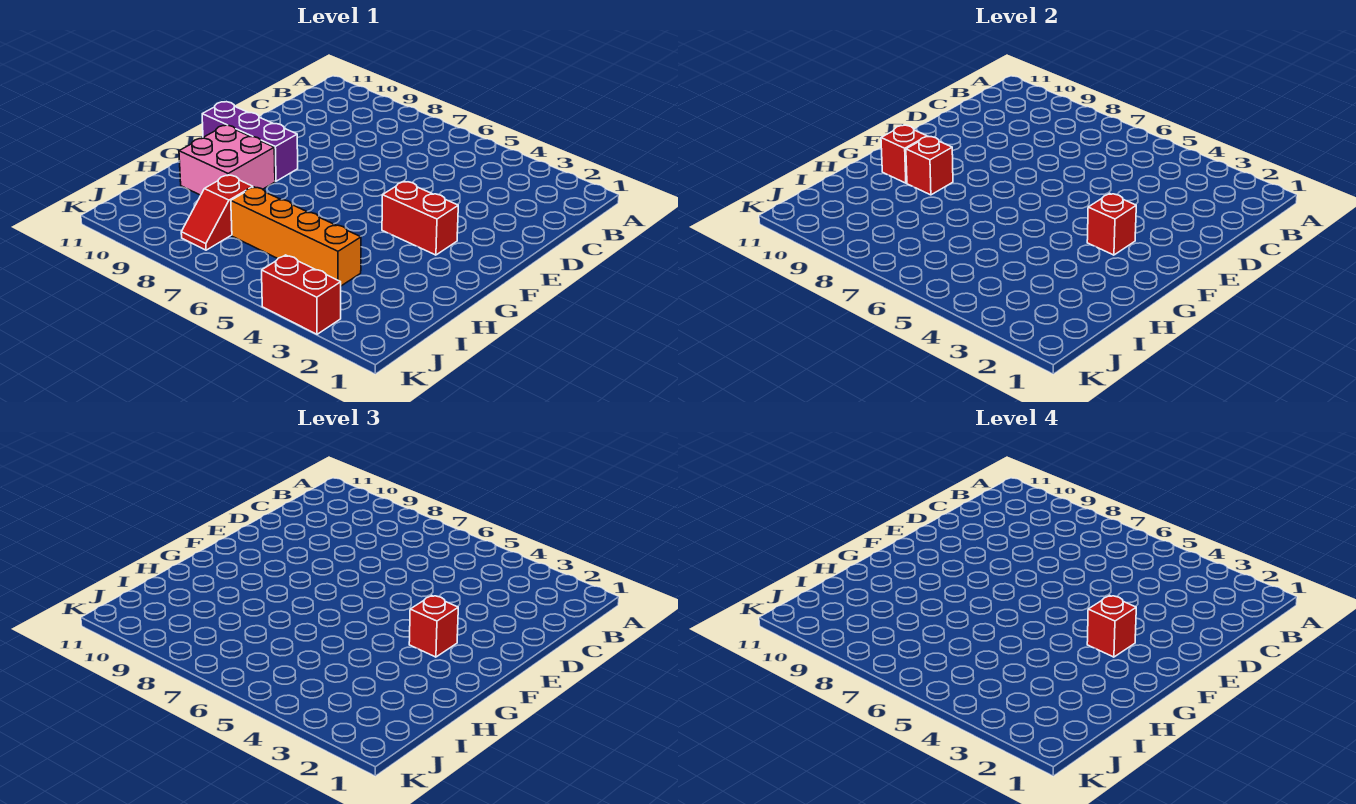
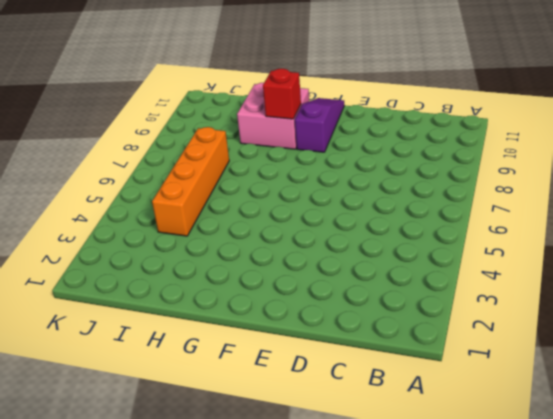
purple 1x3 slope [295,98,344,152] -> purple 1x3 brick [202,102,298,181]
none -> red 1x2 brick [382,181,458,255]
none -> red 1x2 slope [181,175,253,250]

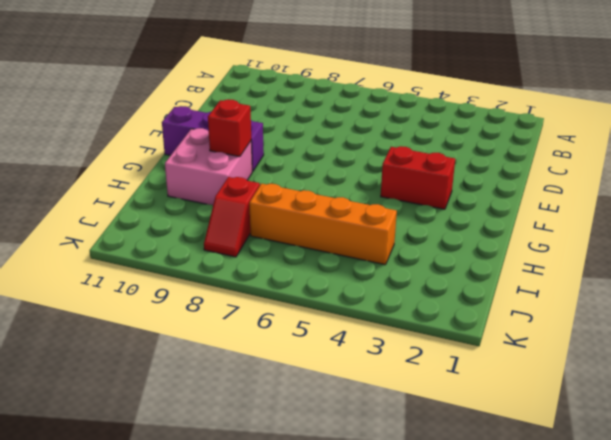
none -> red 1x2 brick [262,255,341,334]
none -> red 1x1 brick [1087,194,1136,255]

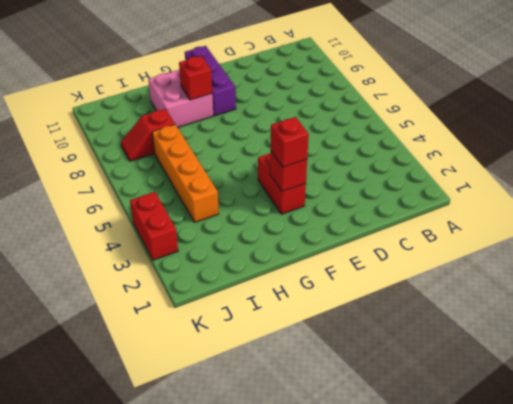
none -> red 1x1 brick [881,125,927,183]
none -> red 1x1 brick [1087,596,1136,657]

